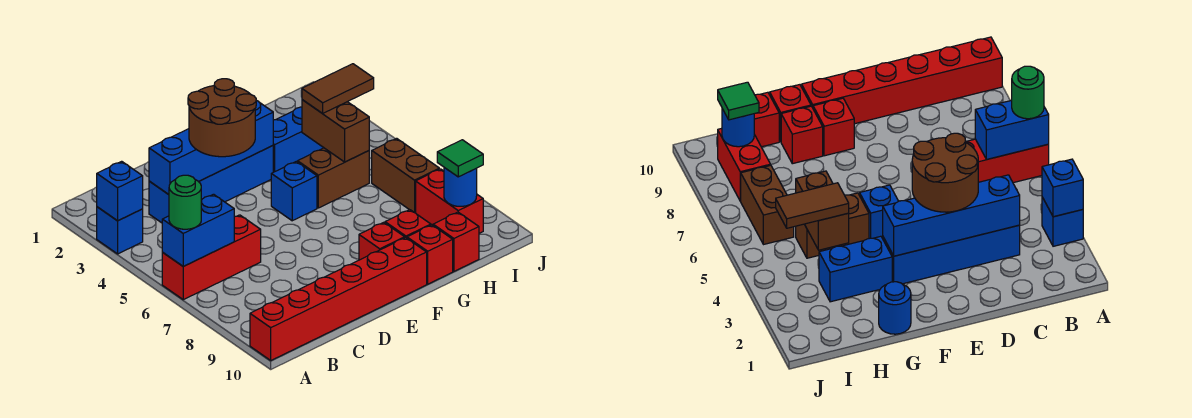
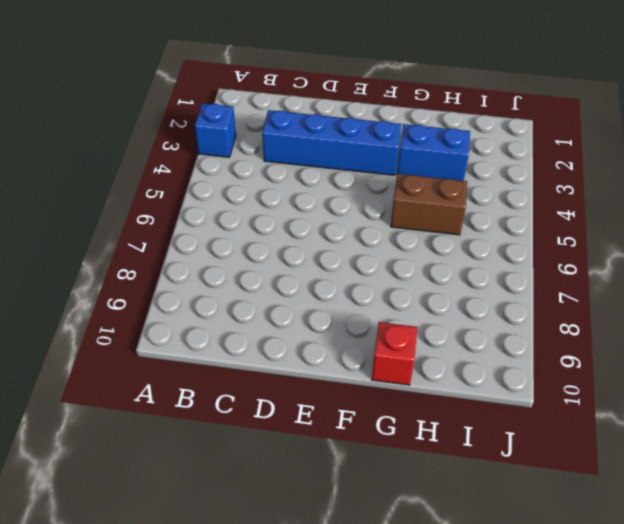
none -> red 1x3 brick [162,215,261,300]
none -> red 1x6 brick [250,238,427,360]
none -> blue 1x1 brick [271,161,317,221]

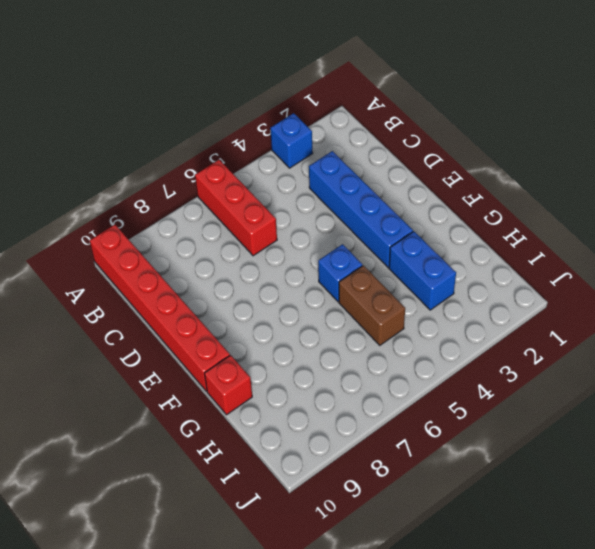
none -> red 1x1 brick [359,222,405,260]
none -> blue 1x1 round brick [879,282,911,334]
none -> red 1x1 brick [385,210,431,238]

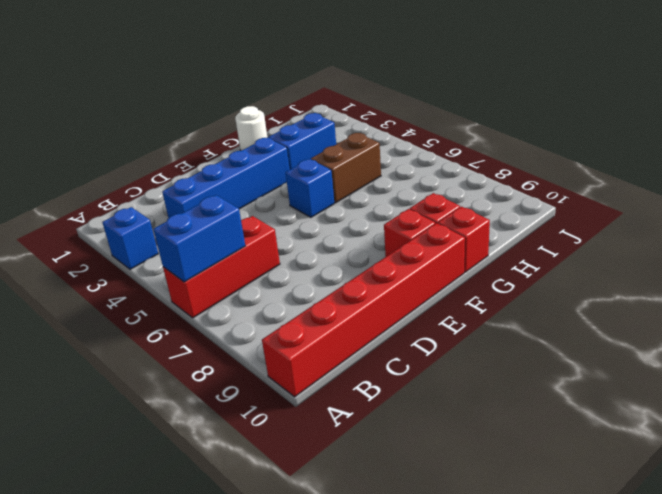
white 1x1 round brick [235,106,267,151] -> blue 1x1 round brick [879,282,911,334]
none -> red 1x1 brick [433,212,479,271]
none -> brown 1x2 brick [372,138,439,213]
none -> red 1x2 brick [416,169,483,233]

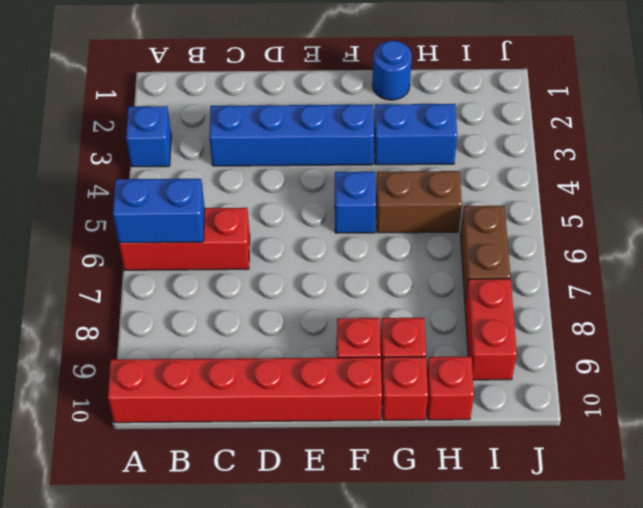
none -> blue 1x1 brick [97,161,143,221]
none -> blue 1x4 brick [149,100,273,194]
none -> brown 1x2 brick [302,100,369,162]

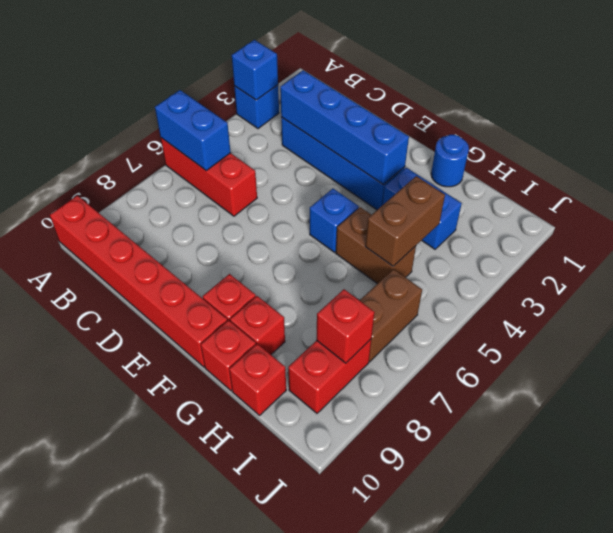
red 1x1 brick [317,289,375,363] -> none
none -> blue 1x1 round brick [444,168,477,206]
none -> green 1x1 round brick [169,175,201,229]
none -> brown 2x2 round brick [188,79,256,157]

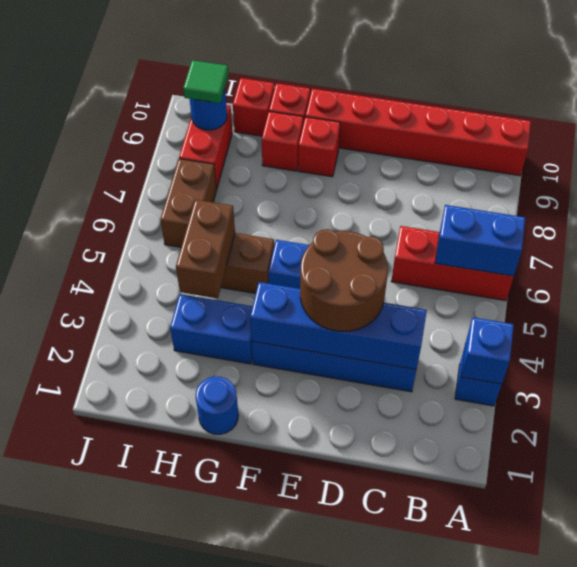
none -> green 1x1 round brick [169,175,201,229]
none -> brown 1x2 tile [302,64,374,114]

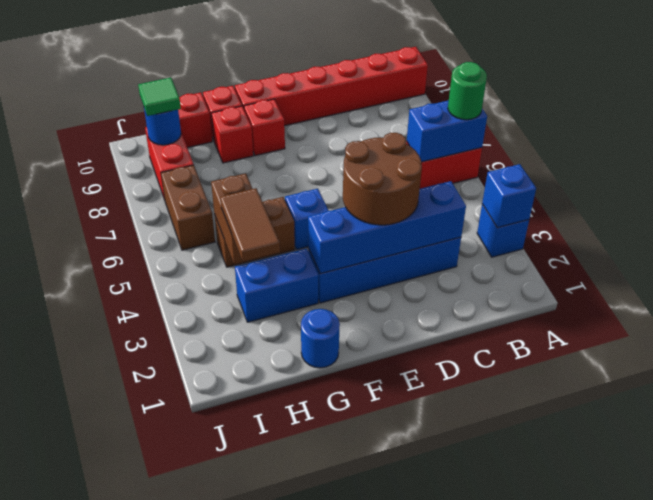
brown 1x2 tile [220,188,280,262] -> brown 1x2 tile turned to [302,64,374,114]

